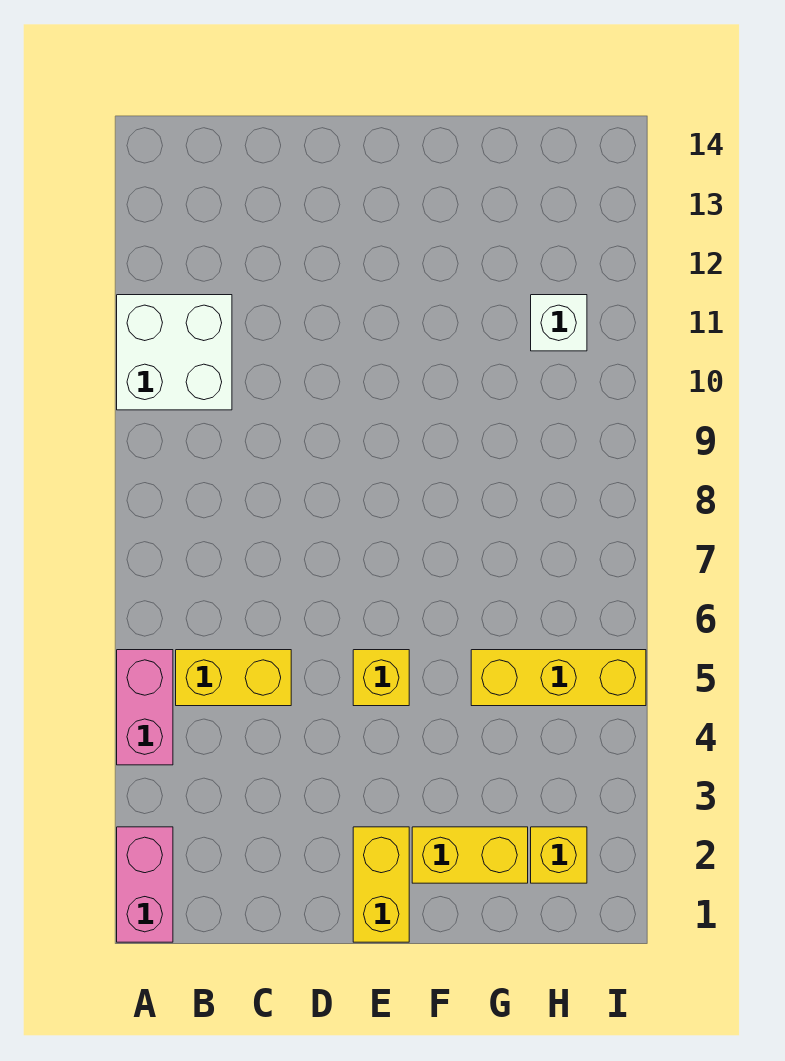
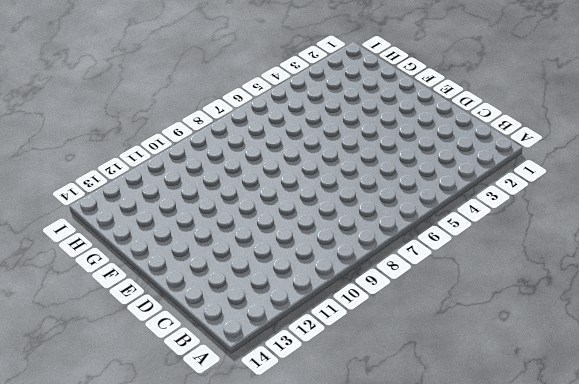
none -> pink 1x2 brick [117,827,173,942]
none -> pink 1x2 brick [117,650,173,765]

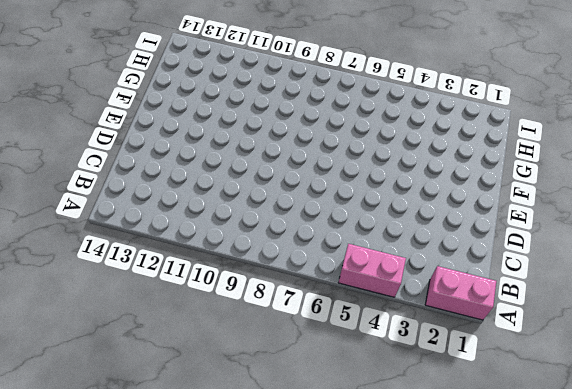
none -> white 2x2 brick [117,295,232,410]
none -> yellow 1x2 brick [176,650,291,706]

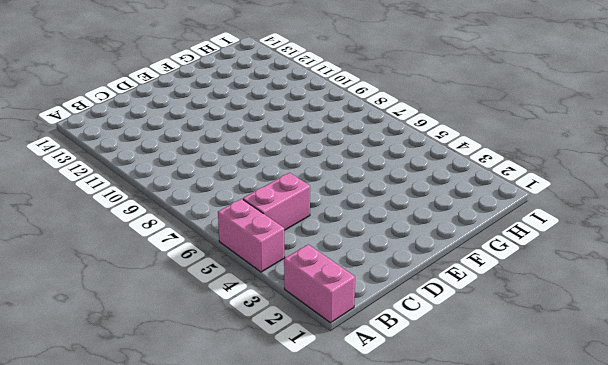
pink 1x2 brick [243,173,310,230] -> yellow 1x2 brick [176,650,291,706]
none -> white 2x2 brick [117,295,232,410]
none -> yellow 1x2 brick [353,827,409,942]

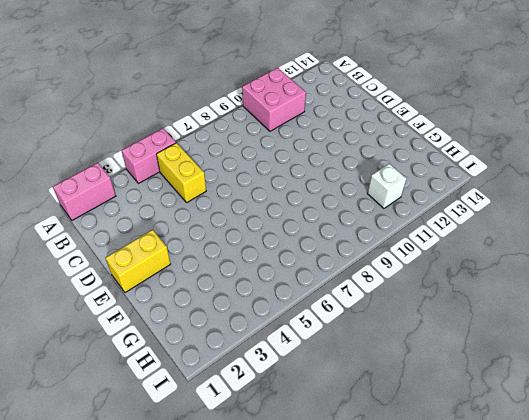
pink 2x2 brick [242,68,306,131] -> white 2x2 brick [117,295,232,410]
none -> yellow 1x1 brick [353,650,409,706]
none -> yellow 1x2 brick [412,827,528,883]

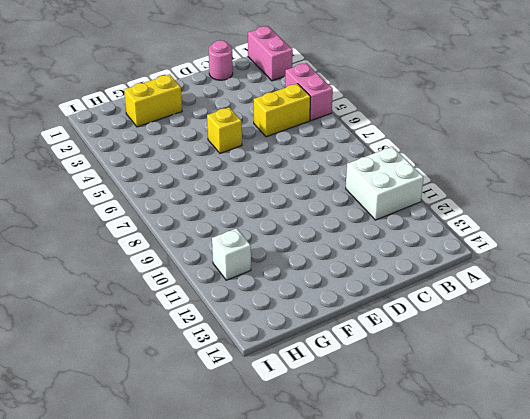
pink 1x1 round brick [209,40,233,80] -> none
none -> yellow 1x2 brick [353,827,409,942]
none -> yellow 1x3 brick [471,650,646,706]

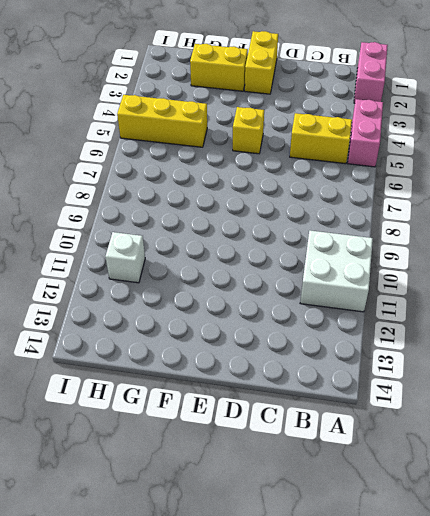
none -> yellow 1x1 brick [531,827,587,883]

